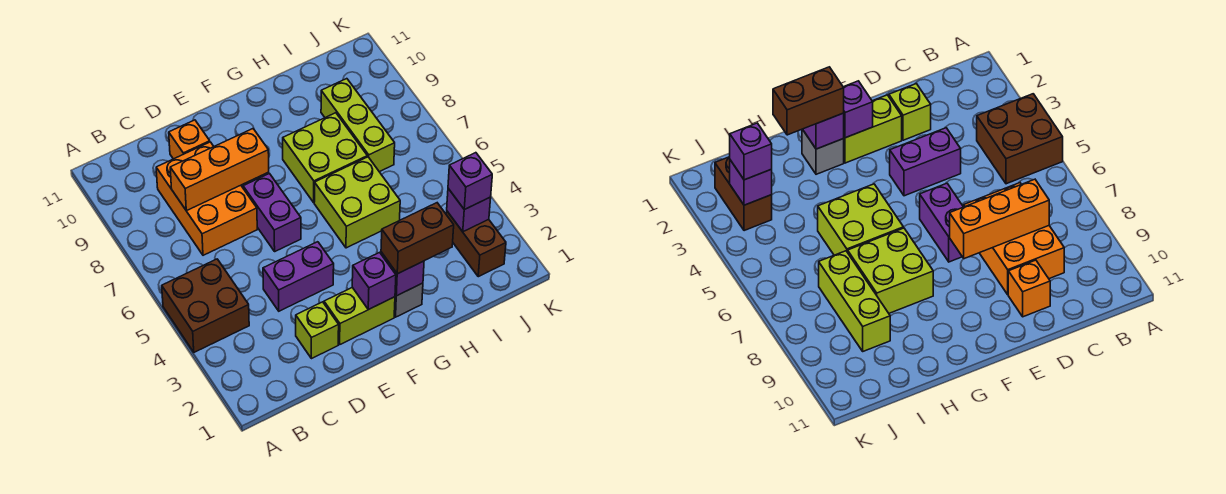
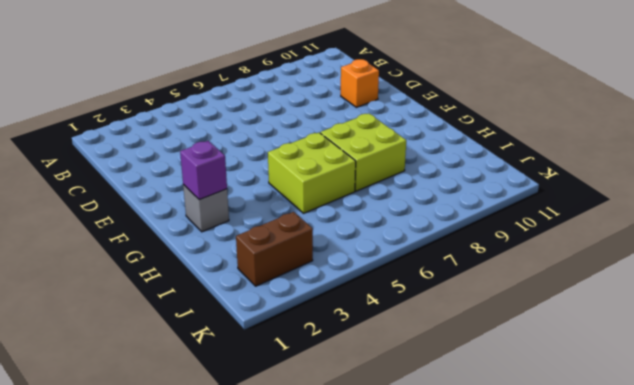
none -> brown 2x2 brick [162,259,249,352]
none -> orange 2x3 brick [156,142,257,255]
none -> lime 1x1 brick [296,302,339,359]

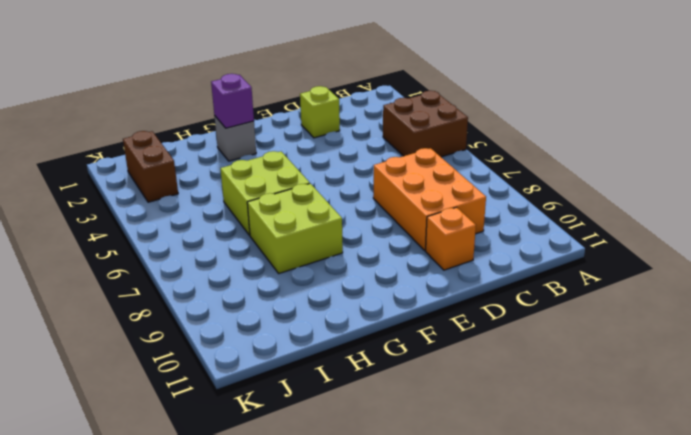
none -> purple 1x2 brick [263,242,334,311]
none -> lime 1x2 brick [324,287,395,344]
none -> purple 1x2 brick [243,174,301,251]

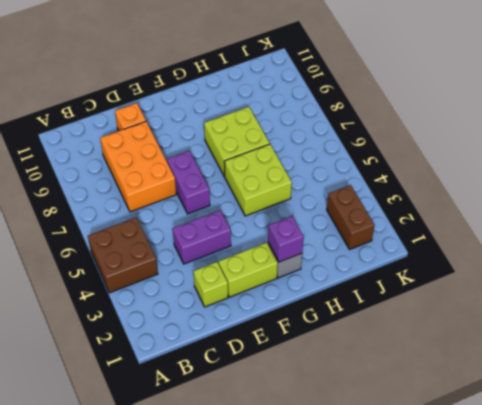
none -> lime 1x3 brick [321,79,395,172]
none -> orange 1x3 brick [170,129,269,211]
none -> purple 1x1 brick [352,252,396,310]

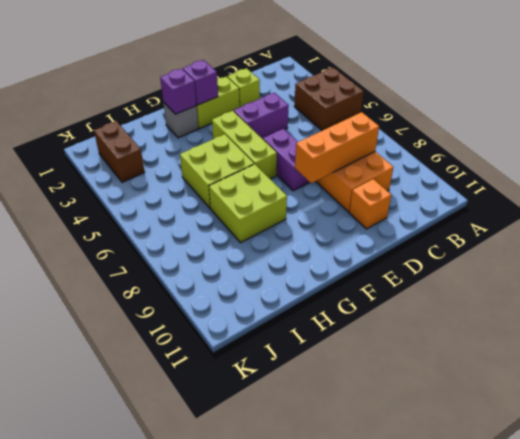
lime 1x3 brick [212,111,277,179] -> lime 1x3 brick moved to [321,79,395,172]
none -> purple 1x1 brick [447,189,491,232]
none -> brown 1x2 brick [381,203,454,274]
none -> purple 1x1 brick [448,153,492,210]

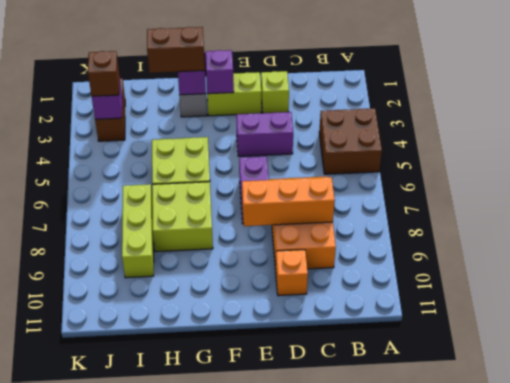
brown 1x1 brick [88,51,119,96] -> purple 1x1 brick [448,153,492,210]

